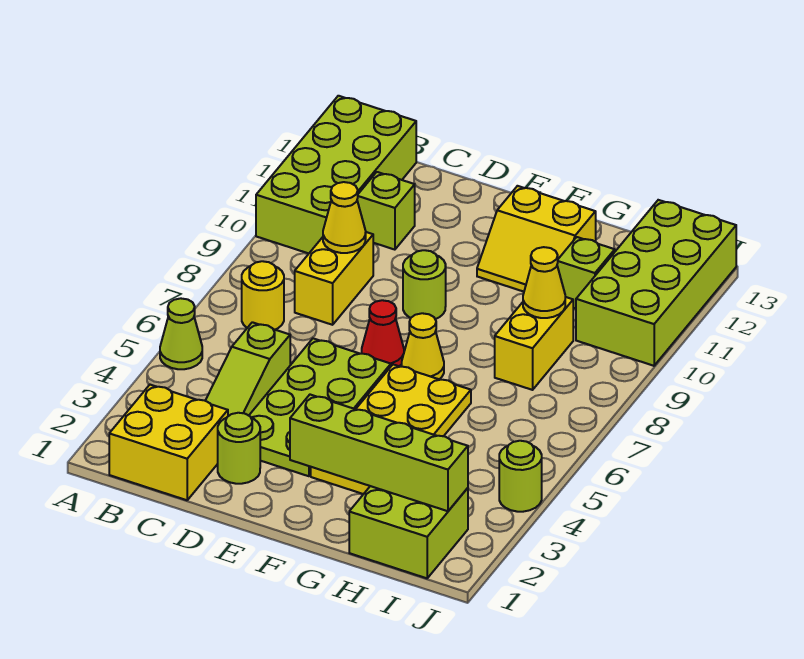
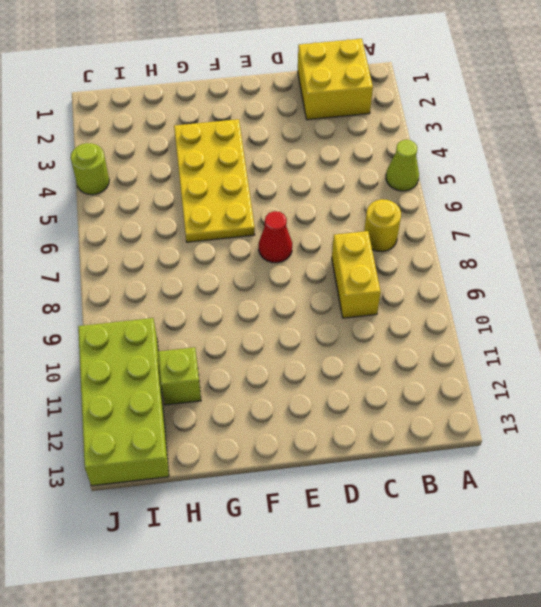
none -> lime 2x4 brick [256,96,416,253]
none -> lime 1x3 slope [205,322,290,416]
none -> lime 1x1 brick [357,172,415,250]

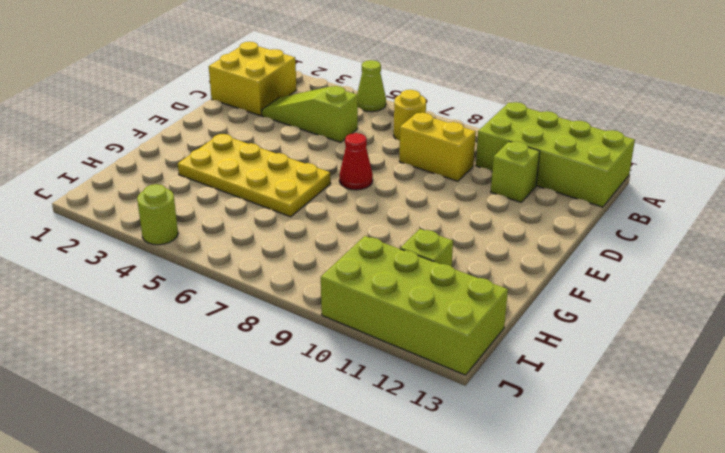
none -> lime 1x1 round brick [218,413,260,484]
none -> lime 2x4 plate [249,338,391,476]
none -> lime 1x1 round brick [403,250,446,319]

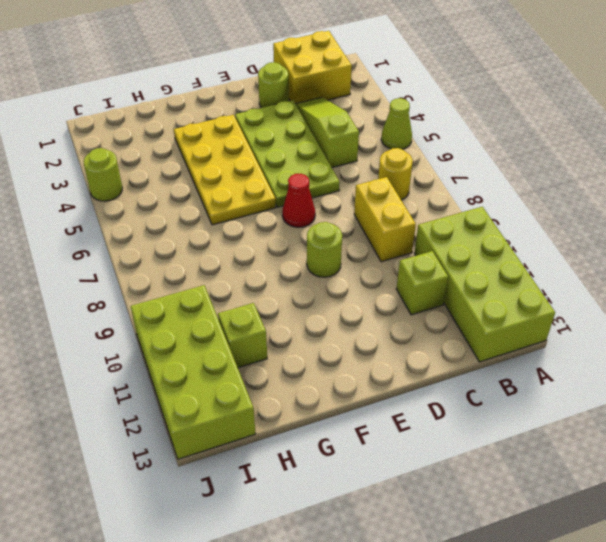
none -> yellow 1x1 cone [402,313,444,379]
none -> yellow 2x2 slope [477,186,596,292]
none -> lime 2x2 brick [349,486,468,578]

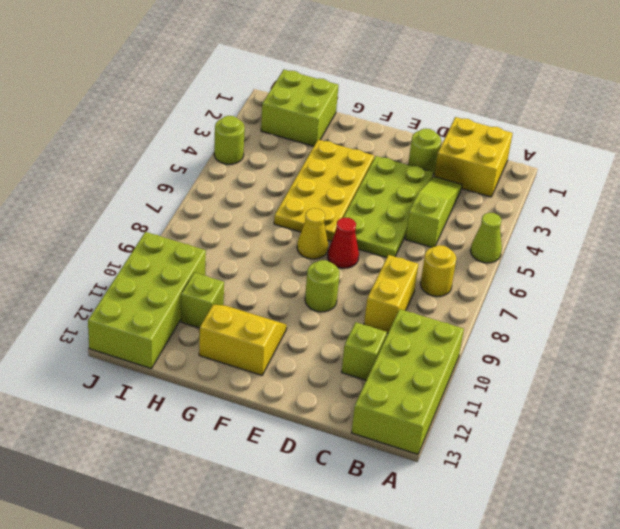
none -> yellow 1x2 brick [495,297,573,390]
none -> yellow 1x1 cone [323,182,366,253]
none -> lime 1x4 brick [290,395,468,511]

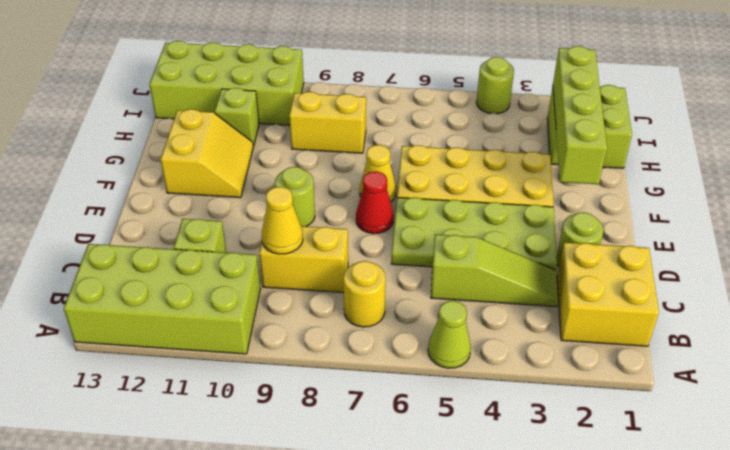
none -> yellow 1x1 cone [523,247,565,318]

